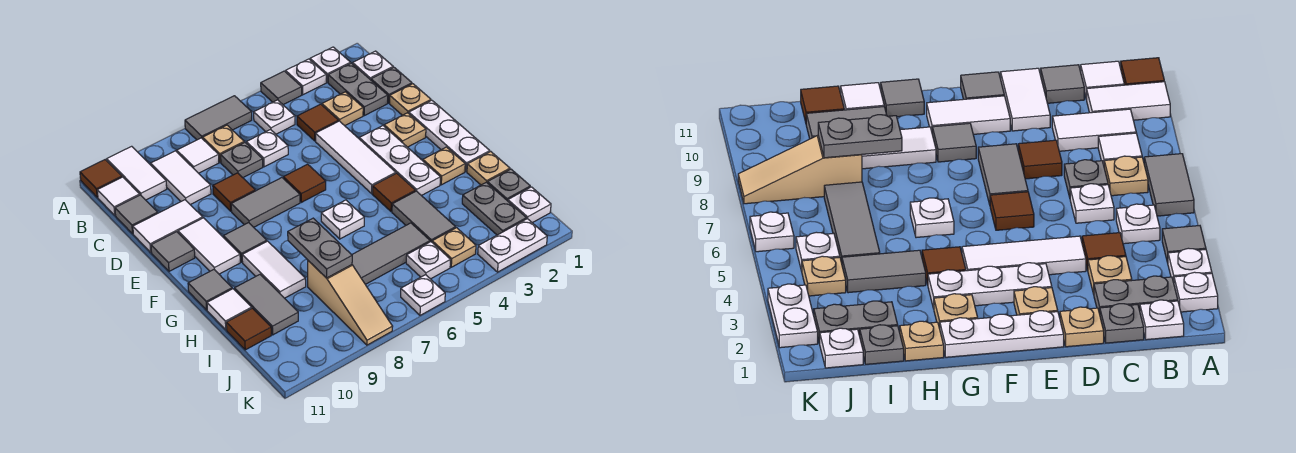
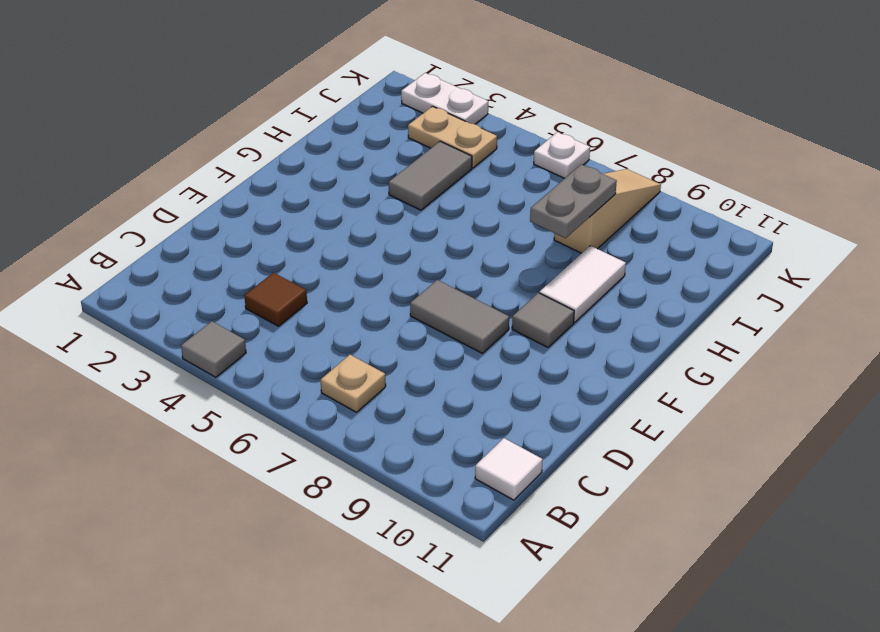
tan 1x2 plate [408,106,497,168] -> tan 1x1 plate [432,228,476,267]
none -> white 1x1 plate [310,47,351,82]
none -> white 1x1 plate [286,59,326,95]
none -> grey 1x2 tile [185,96,252,140]
none -> white 1x2 tile [107,146,167,200]

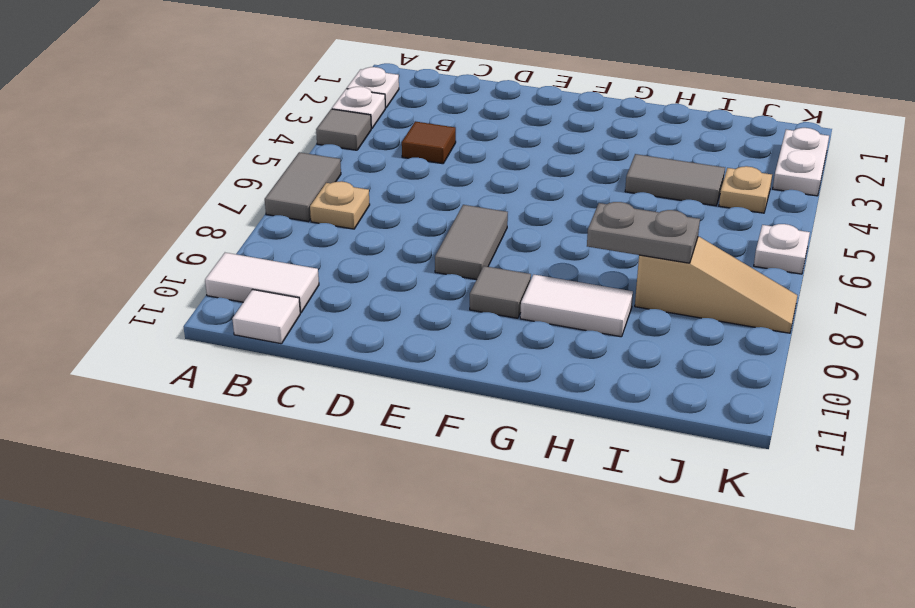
none -> brown 1x1 tile [80,160,122,197]
none -> white 1x1 plate [353,51,393,80]
none -> grey 1x2 plate [328,63,388,116]
none -> white 1x1 plate [254,100,295,134]

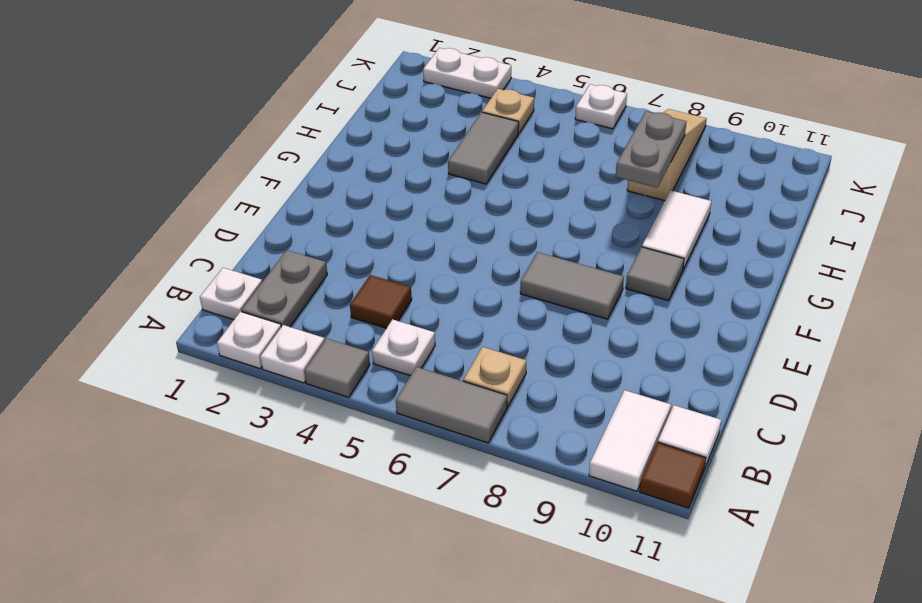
none -> white 1x1 tile [177,138,219,173]
none -> white 1x2 tile [151,151,211,205]
none -> grey 1x1 plate [371,67,412,103]
none -> tan 1x1 plate [322,92,363,126]

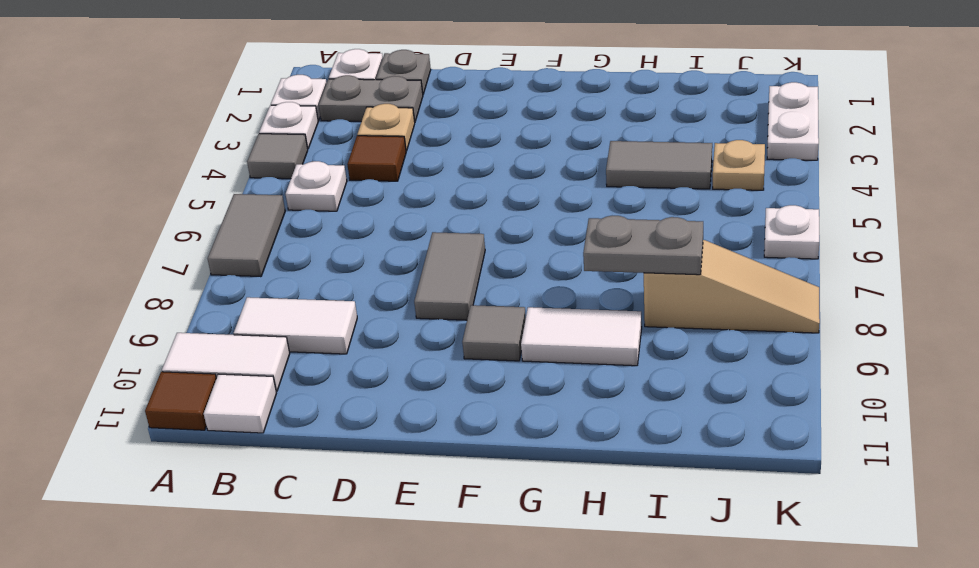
none -> tan 1x1 plate [203,125,244,162]
none -> white 1x1 tile [177,138,219,173]
none -> white 1x1 plate [246,130,288,167]
none -> grey 1x1 plate [221,142,263,178]

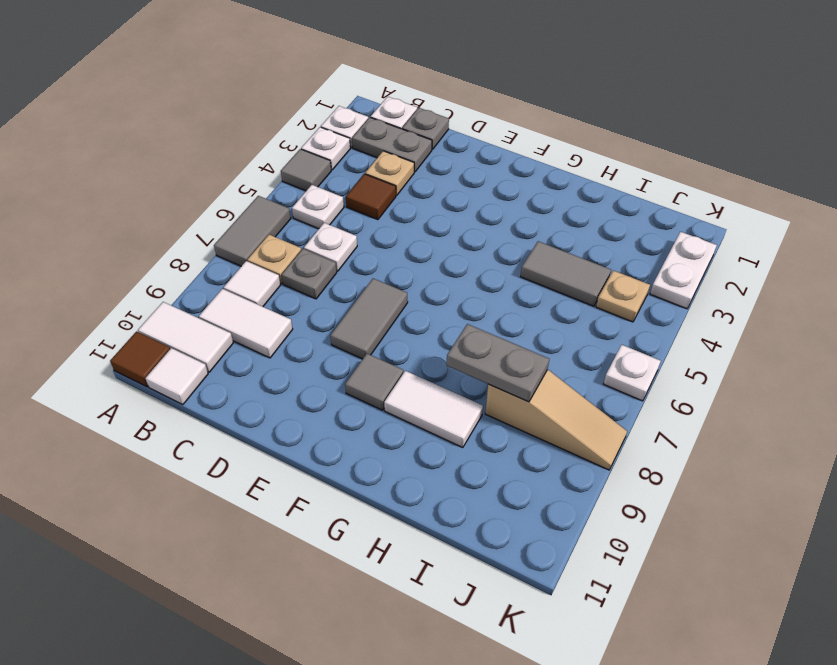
none -> grey 1x1 tile [115,195,158,234]
none -> tan 1x1 plate [390,84,431,115]
none -> white 1x3 tile [316,121,396,193]
none -> brown 1x1 tile [213,173,255,211]

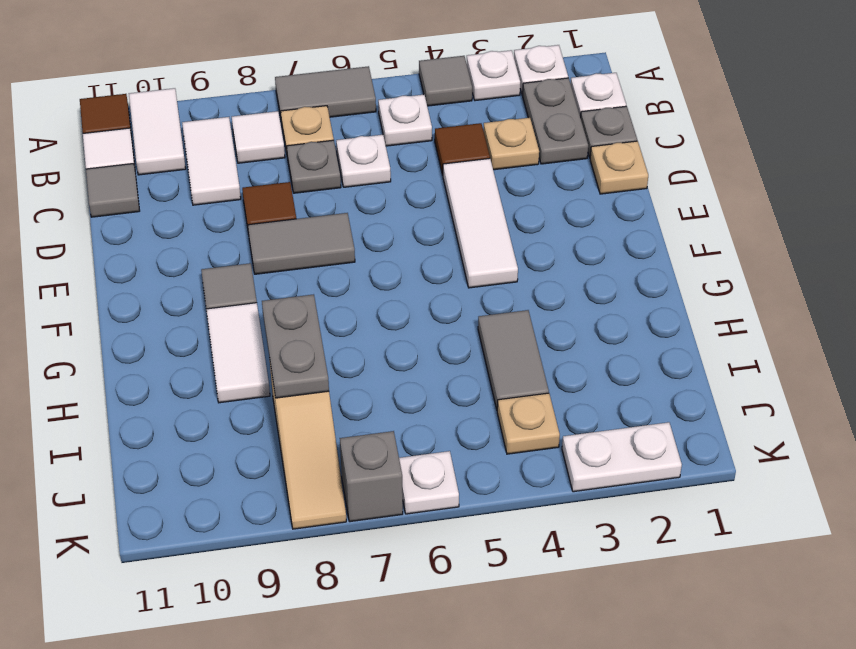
grey 1x1 brick [340,431,403,522] -> none
none -> white 1x2 tile [133,200,203,252]
none -> white 1x3 plate [409,100,490,172]
none -> tan 1x1 plate [384,113,426,147]
none -> white 1x3 plate [359,126,440,196]

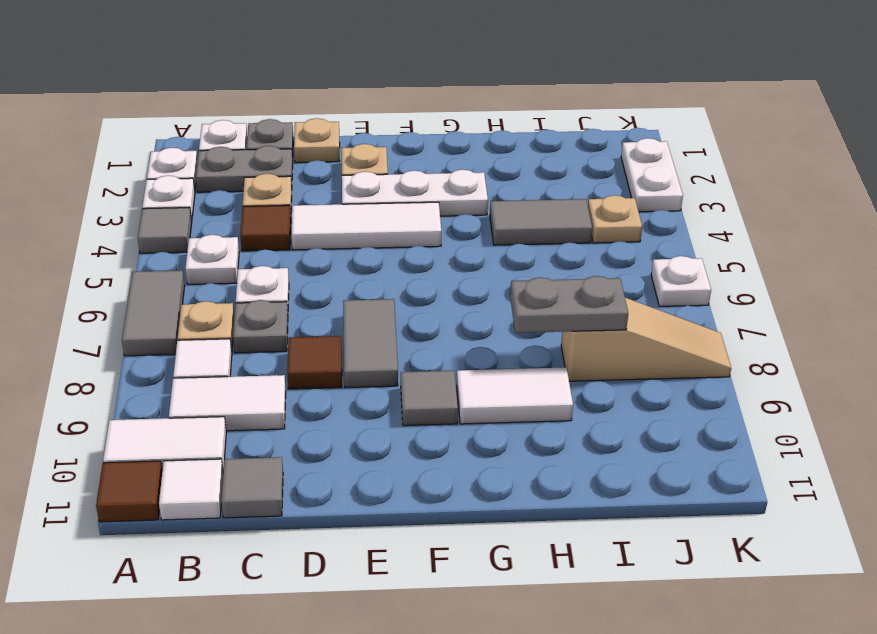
none -> white 1x2 tile [133,200,203,252]
none -> white 1x3 plate [409,100,490,172]
none -> brown 1x1 tile [283,164,326,202]
none -> white 1x2 tile [178,218,240,274]

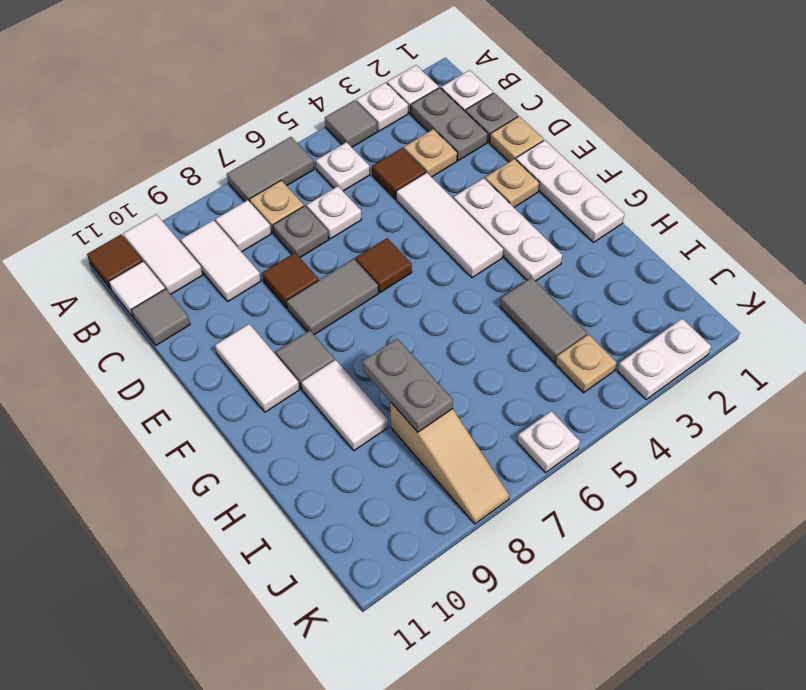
none -> white 1x2 tile [133,200,203,252]
none -> grey 1x1 tile [151,232,195,271]
none -> tan 1x1 plate [423,147,465,185]
none -> brown 1x1 tile [372,173,415,212]

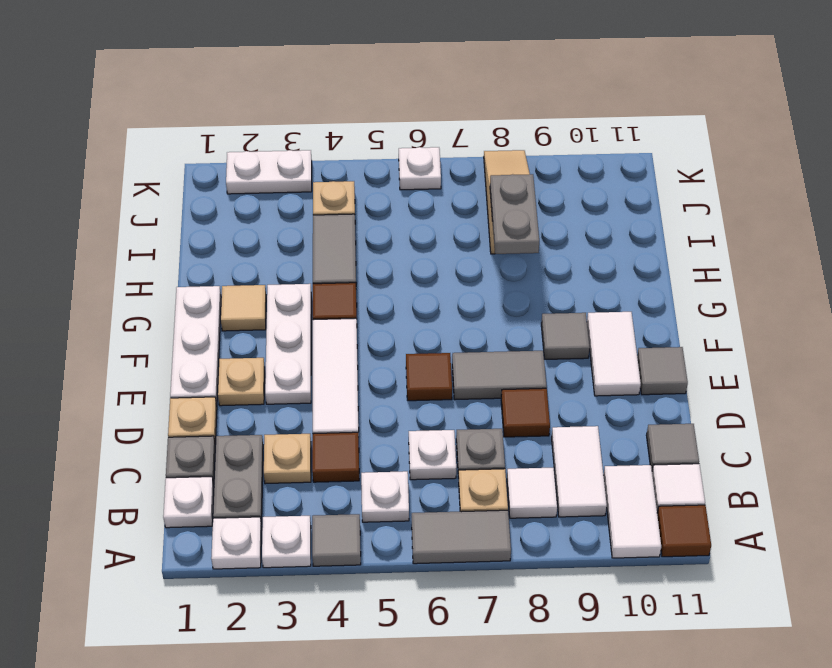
tan 1x1 tile [221,285,266,331] -> tan 1x1 plate [423,147,465,185]
none -> white 1x2 tile [133,200,203,252]
none -> white 1x1 plate [321,200,364,239]
none -> white 1x2 tile [242,241,306,298]
none -> grey 1x1 tile [188,270,232,310]

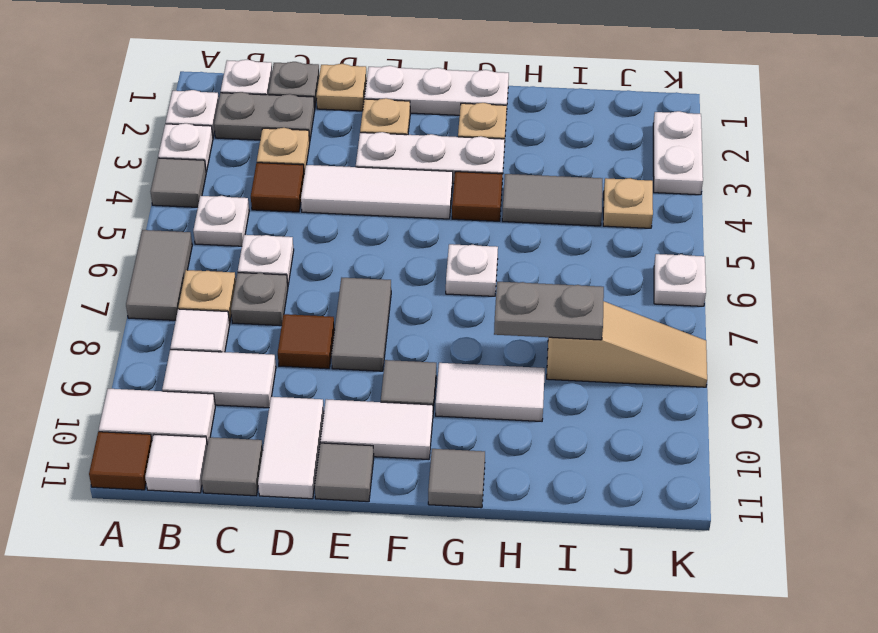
none -> brown 1x1 tile [283,164,326,202]
none -> tan 1x1 plate [467,152,510,185]
none -> grey 1x2 tile [234,275,298,335]
none -> white 1x1 tile [207,289,252,330]

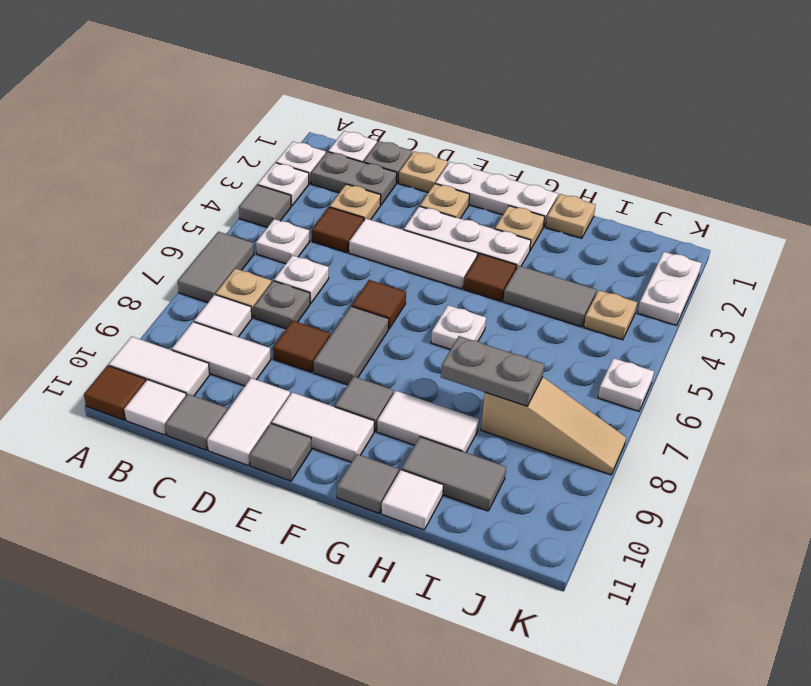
none -> grey 1x1 plate [487,169,530,201]
none -> grey 1x2 plate [462,182,526,235]
none -> grey 1x3 tile [352,223,430,284]
none -> brown 1x1 tile [226,308,271,350]

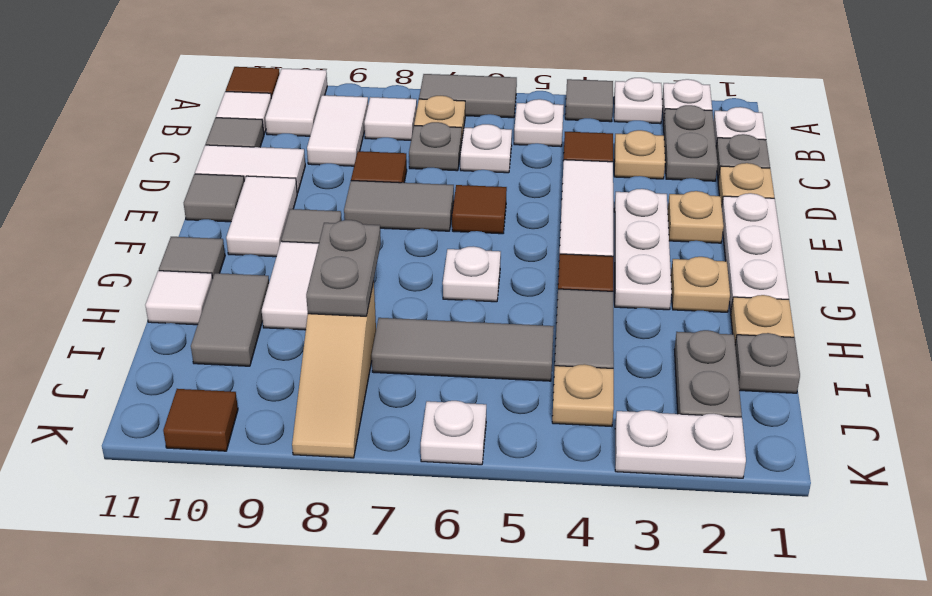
brown 1x1 tile [163,389,238,451] -> brown 1x1 tile moved to [226,308,271,350]
none -> white 1x1 plate [508,187,551,223]
none -> white 1x1 plate [406,242,450,279]

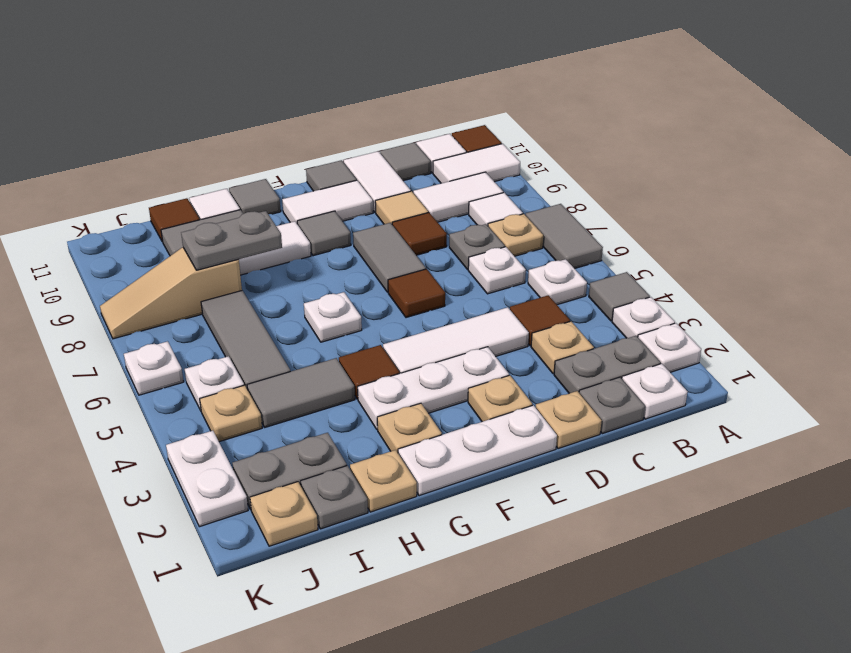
tan 1x1 tile [375,191,428,224] -> none
tan 1x1 plate [250,482,318,546] -> white 1x1 plate [508,187,551,223]

